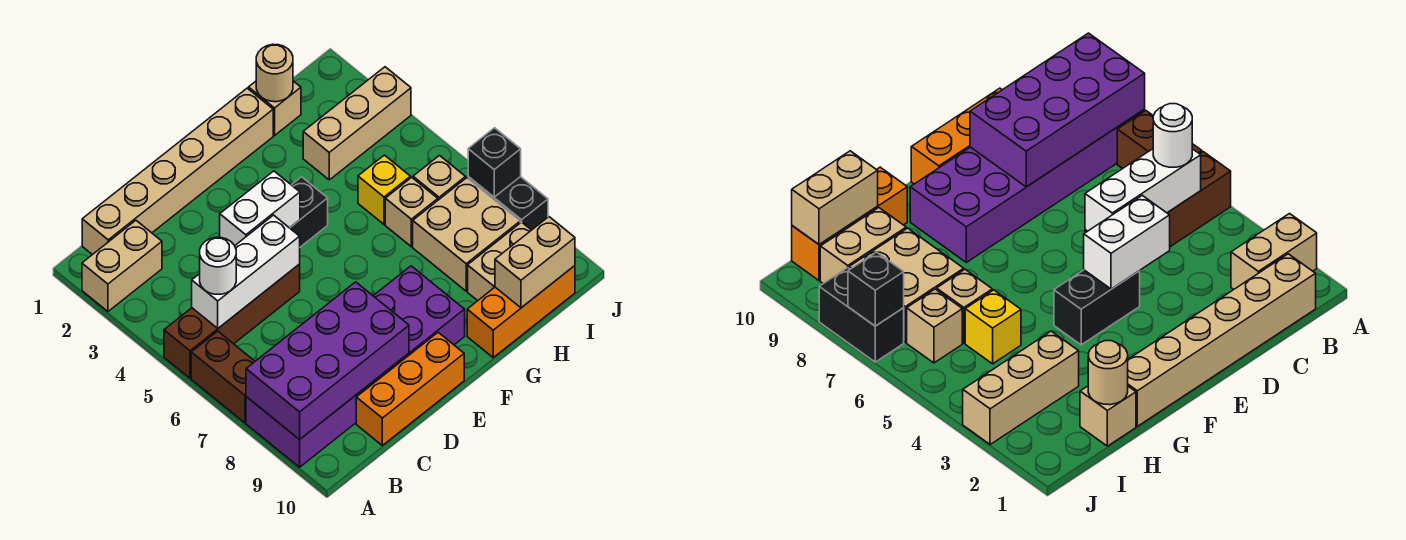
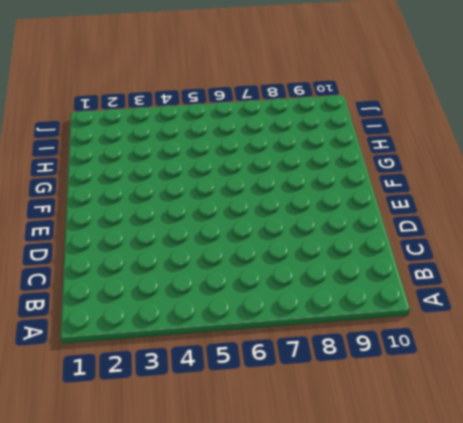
none -> tan 1x2 brick [82,221,162,311]
none -> brown 1x4 brick [164,264,300,378]
none -> brown 1x2 brick [191,331,255,423]

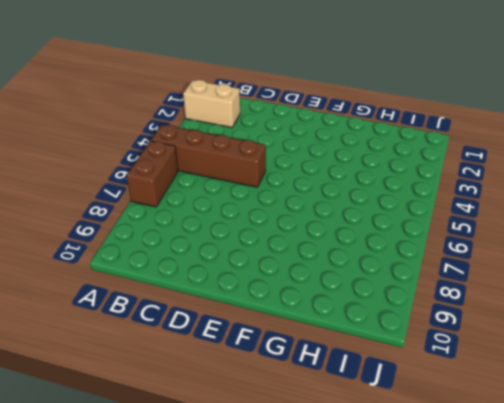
none -> purple 2x6 brick [246,266,465,467]
none -> tan 1x6 brick [82,88,273,255]
none -> orange 1x3 brick [356,332,464,445]

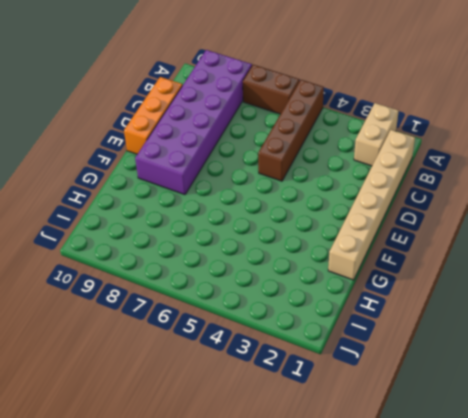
none -> black 1x2 brick [290,177,328,247]
none -> orange 1x3 brick [467,266,575,358]
none -> tan 1x1 brick [249,81,301,135]

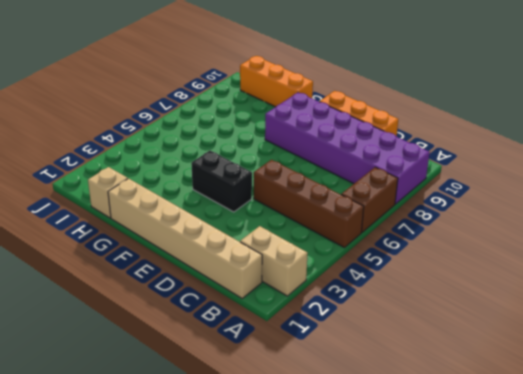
none -> tan 1x3 brick [303,67,411,180]
none -> yellow 1x1 brick [358,155,410,224]
none -> tan 1x1 brick [385,177,438,247]

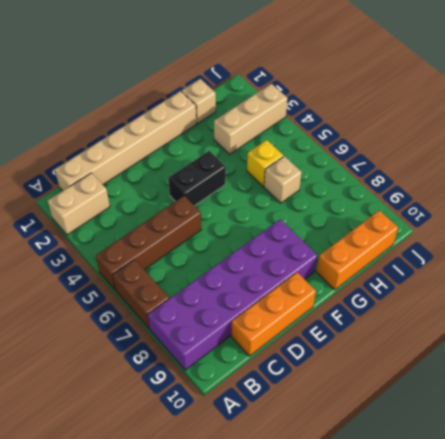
none -> tan 2x2 brick [413,178,520,291]
none -> tan 1x2 brick [468,222,531,301]
none -> tan 1x1 brick [413,156,466,200]

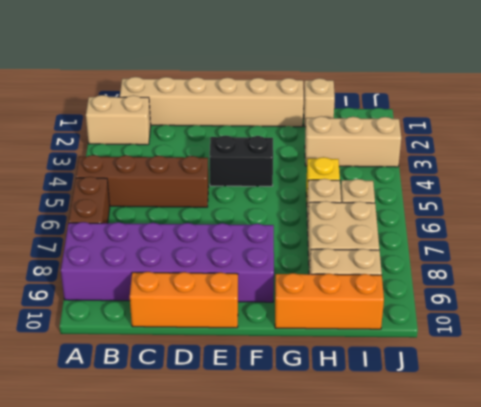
none -> black 1x2 brick [468,177,548,230]
none -> purple 2x4 brick [246,282,409,440]
none -> white 1x3 brick [192,215,300,328]

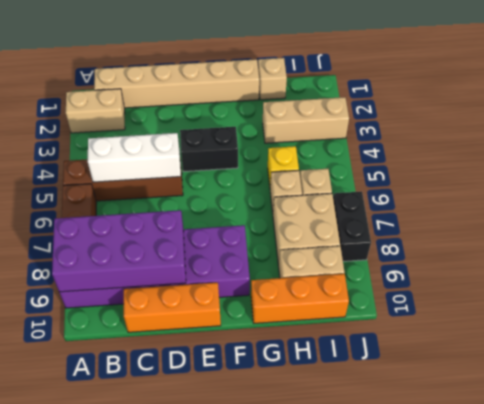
none -> white 1x2 brick [220,171,300,245]
none -> tan 1x1 round brick [256,44,293,102]
none -> tan 1x2 brick [495,217,575,308]

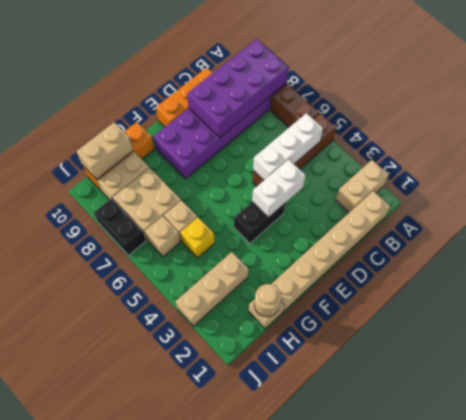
none -> black 1x1 brick [468,128,521,197]
none -> white 1x1 round brick [200,237,236,294]

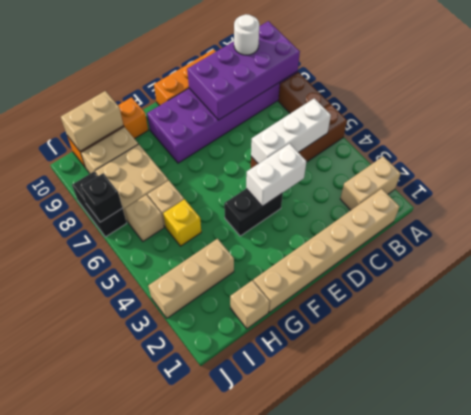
white 1x1 round brick [234,14,259,55] -> white 1x1 round brick moved to [200,237,236,294]
none -> tan 1x1 round brick [256,44,293,102]

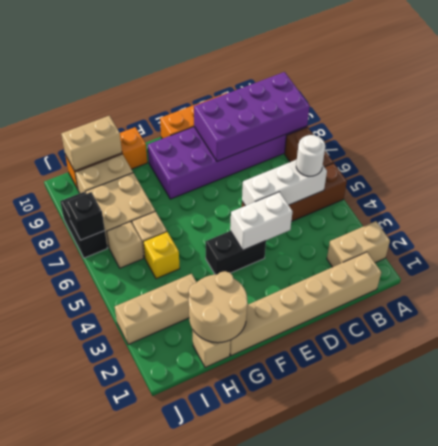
tan 2x2 round brick [189,271,248,343] -> tan 1x1 round brick [256,44,293,102]

